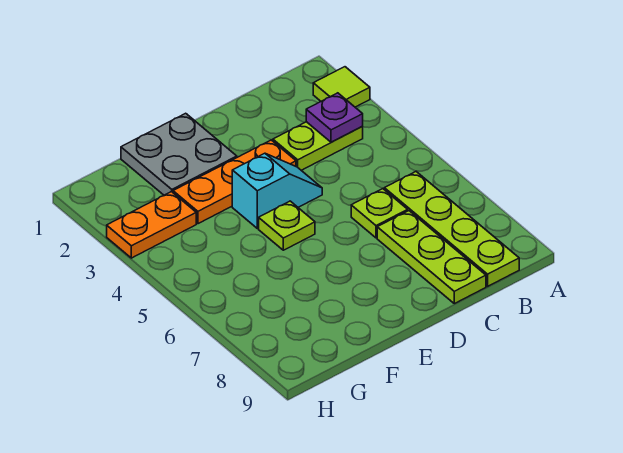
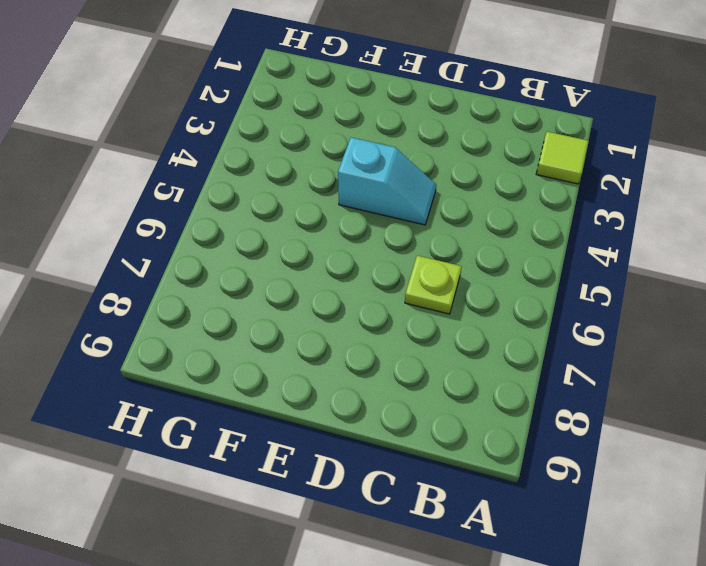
none -> lime 1x2 plate [273,122,363,170]
none -> lime 1x4 plate [384,172,519,286]

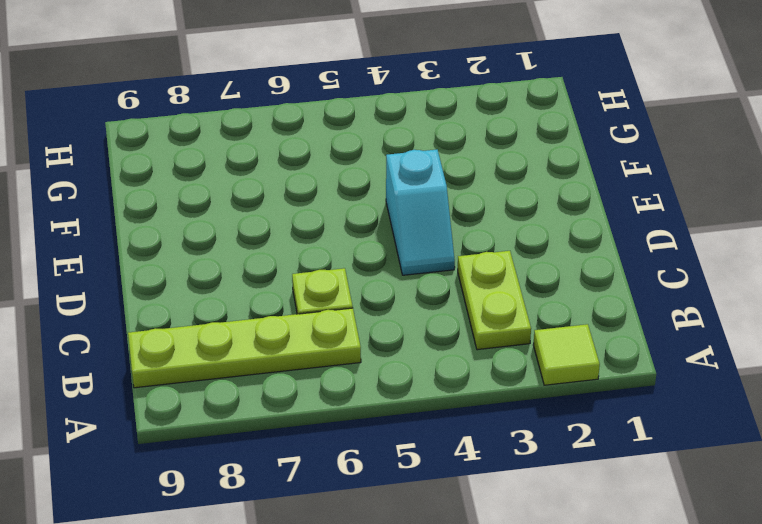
none -> lime 1x3 plate [377,211,486,304]
none -> orange 1x3 plate [173,140,296,224]

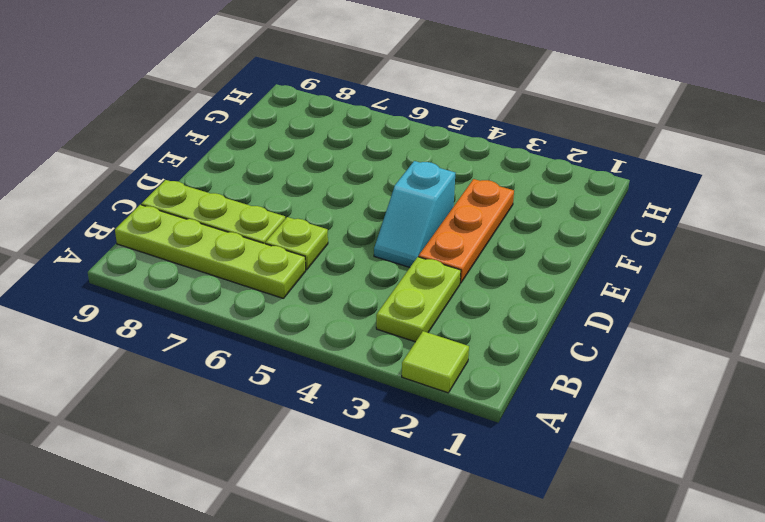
none -> grey 2x2 plate [121,113,237,195]
none -> lime 1x1 plate [259,201,315,250]

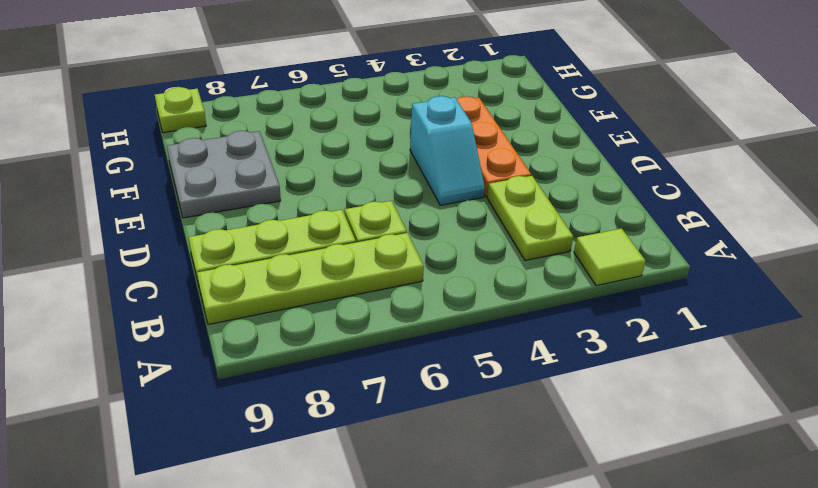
grey 2x2 plate [167,131,281,218] -> grey 2x2 plate moved to [121,113,237,195]
lime 1x1 plate [155,87,206,133] -> lime 1x1 plate moved to [259,201,315,250]
none -> orange 1x2 plate [107,192,196,258]
none -> purple 1x1 plate [306,93,363,142]

